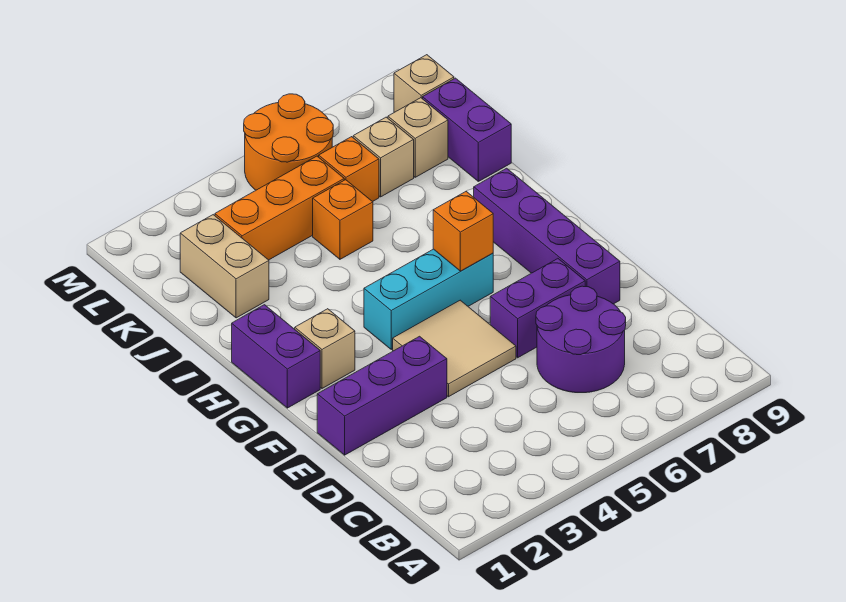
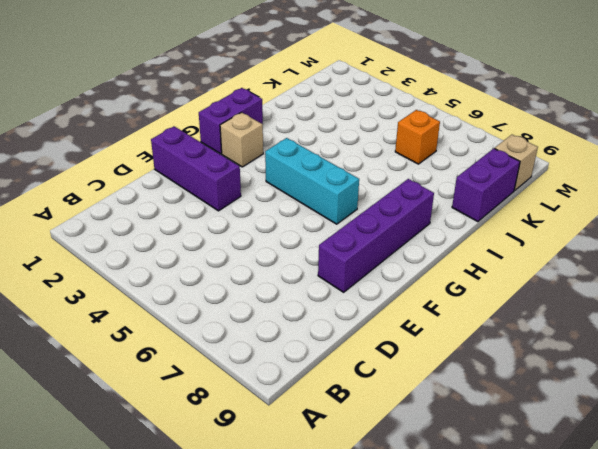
none -> purple 2x2 round brick [536,286,626,393]
none -> tan 2x2 tile [393,300,516,397]
none -> purple 1x2 brick [490,259,585,358]

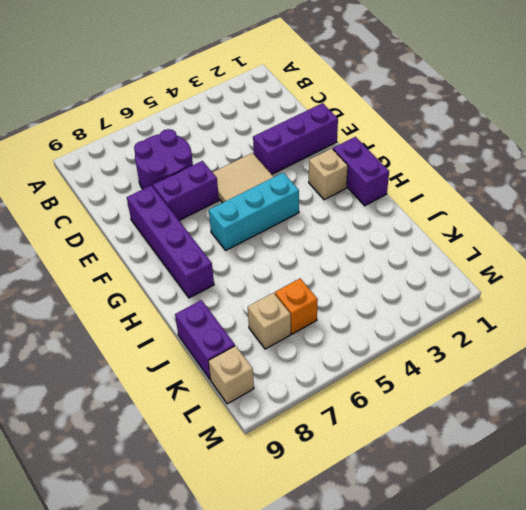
none -> tan 1x2 brick [180,215,269,318]
none -> orange 1x1 brick [313,180,373,259]
none -> orange 1x3 brick [215,156,344,260]

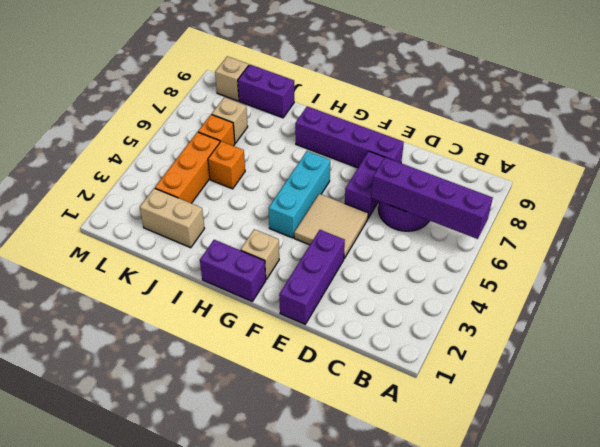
purple 1x4 brick [371,157,493,239] -> none
none -> tan 1x1 brick [388,98,448,177]
none -> orange 2x2 round brick [244,94,333,190]
none -> orange 1x1 brick [433,192,493,271]

